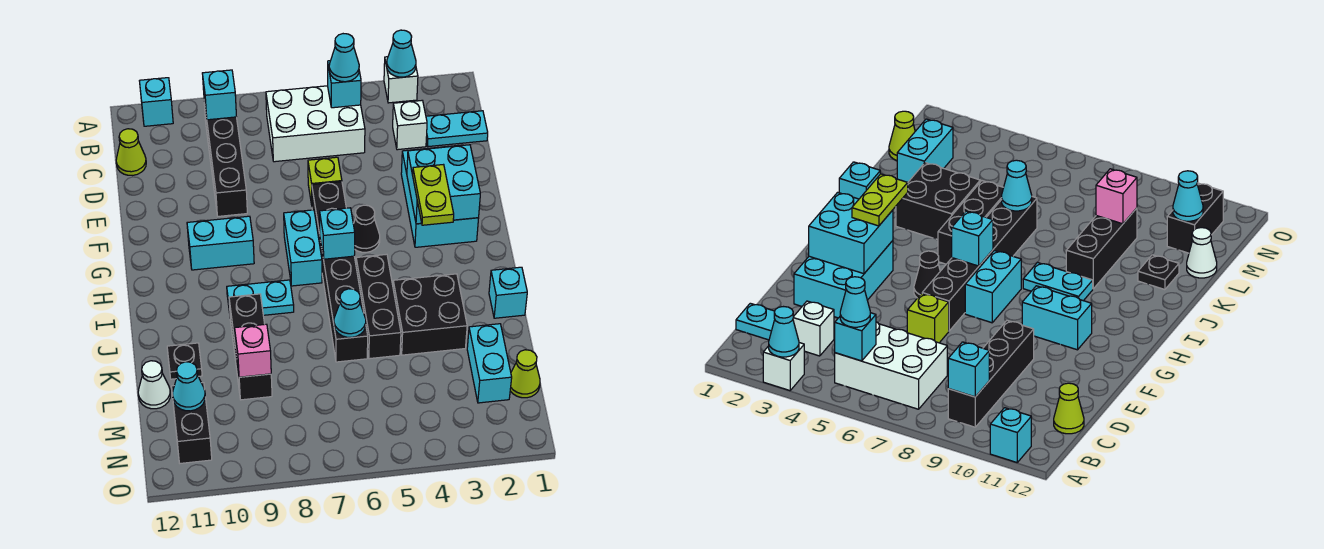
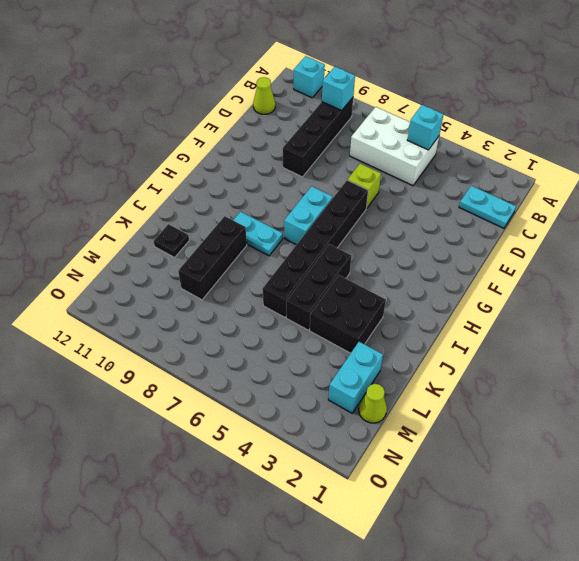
none -> white 1x1 brick [384,57,418,103]
none -> white 1x1 brick [393,101,427,150]
none -> cyan 2x3 brick [401,145,479,247]
none -> black 1x1 cone [353,205,380,252]

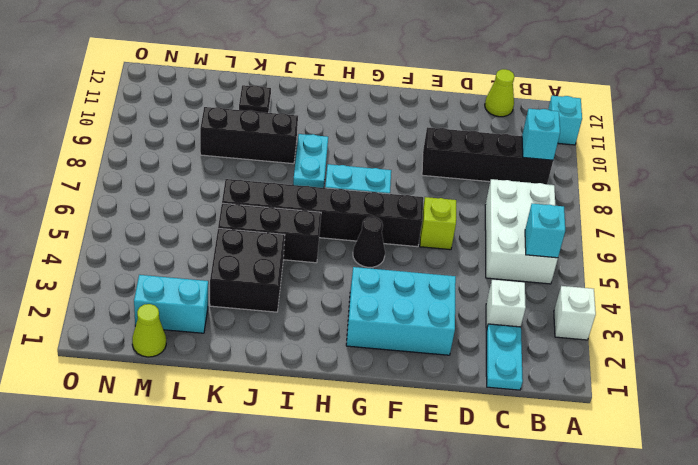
none -> cyan 1x2 brick [187,216,254,270]
none -> cyan 1x1 brick [489,267,527,318]
none -> white 1x1 cone [138,361,170,409]
none -> black 1x2 brick [172,383,212,463]

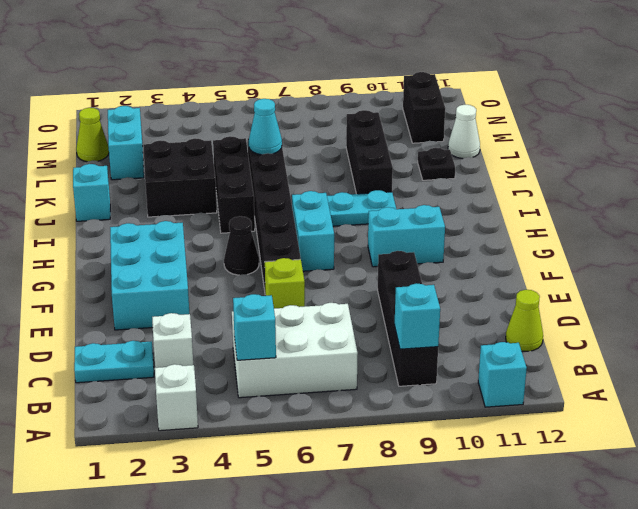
none -> cyan 1x1 cone [387,30,416,77]
none -> cyan 2x2 brick [407,145,480,224]
none -> cyan 1x1 brick [320,208,355,259]
none -> pink 1x1 brick [235,324,271,377]

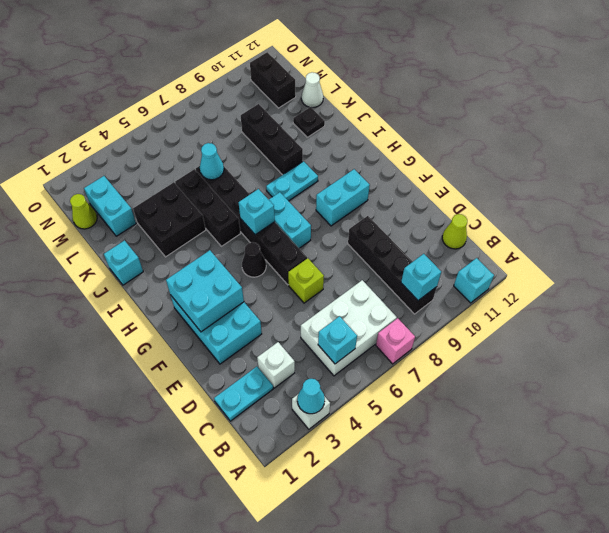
pink 1x1 brick [376,318,415,364] -> pink 1x1 brick moved to [235,324,271,377]
none -> cyan 1x1 cone [172,362,205,411]
none -> cyan 1x1 cone [329,34,359,82]
none -> lime 1x2 plate [413,165,454,225]

